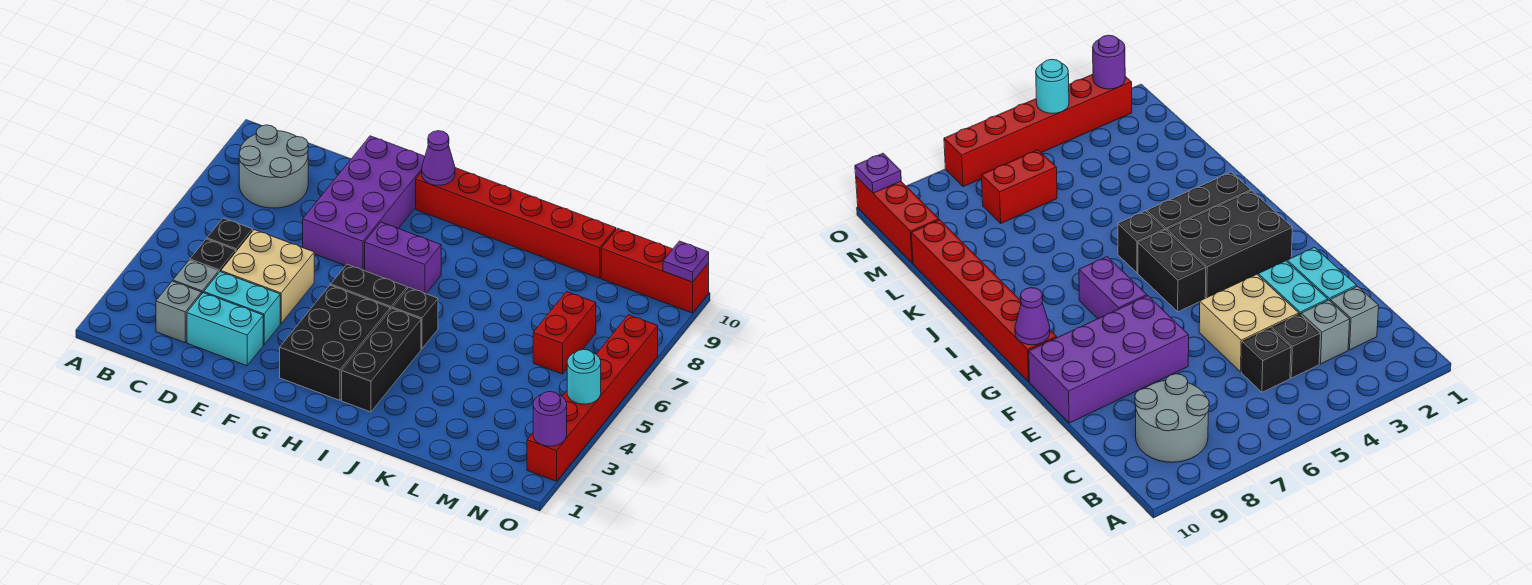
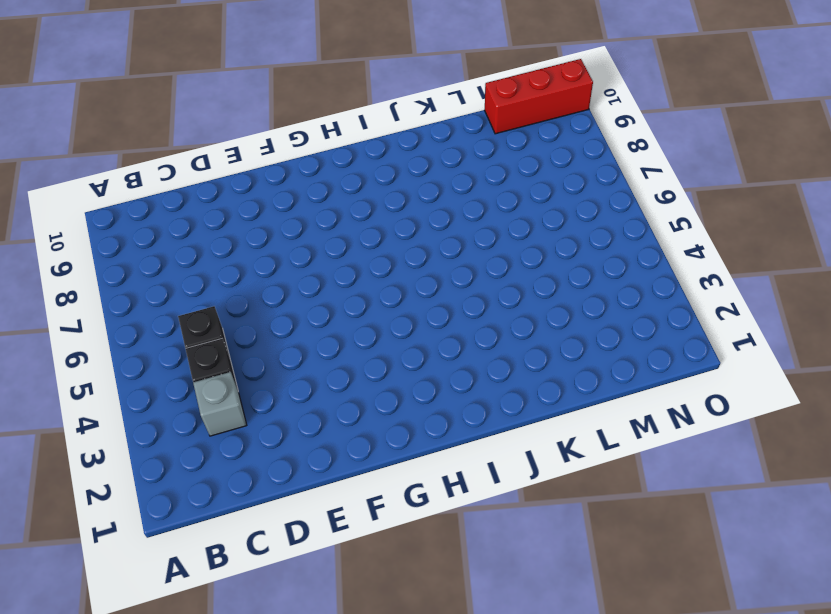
none -> grey 2x2 round brick [239,125,308,208]
none -> grey 1x1 brick [156,281,202,342]
none -> cyan 1x2 brick [187,293,263,366]

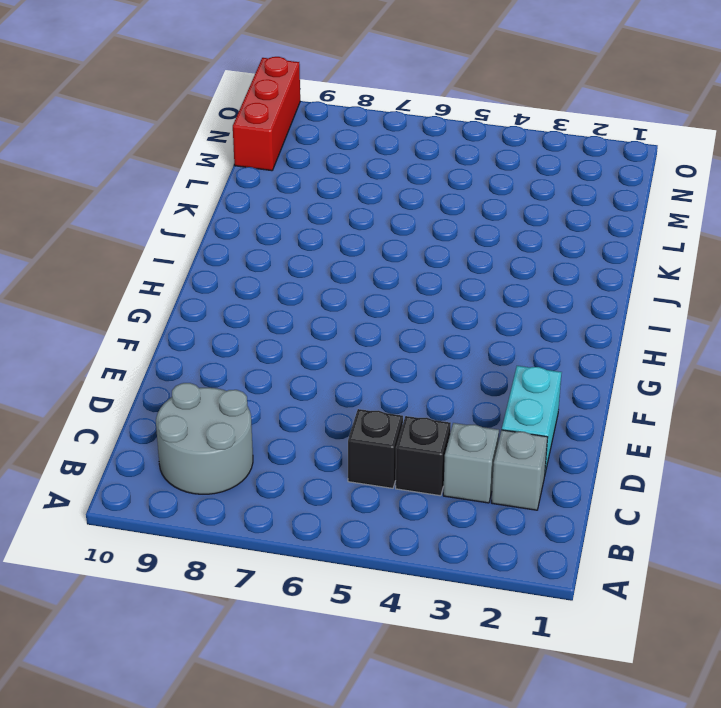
none -> cyan 1x2 brick [204,272,280,345]
none -> tan 2x2 brick [221,230,314,324]
none -> purple 2x4 brick [303,136,425,271]

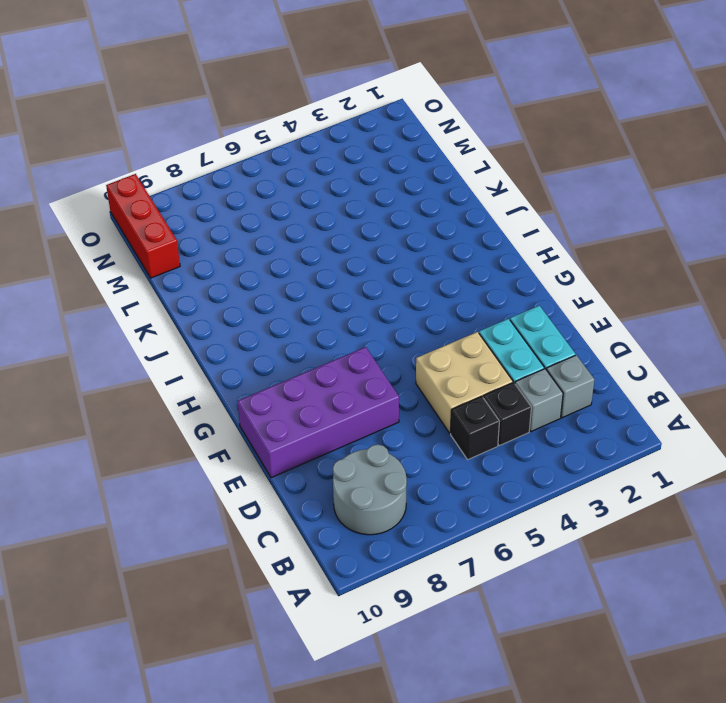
none -> black 2x3 brick [280,285,390,400]
none -> black 1x2 brick [331,264,407,310]
none -> purple 1x2 brick [365,222,441,294]

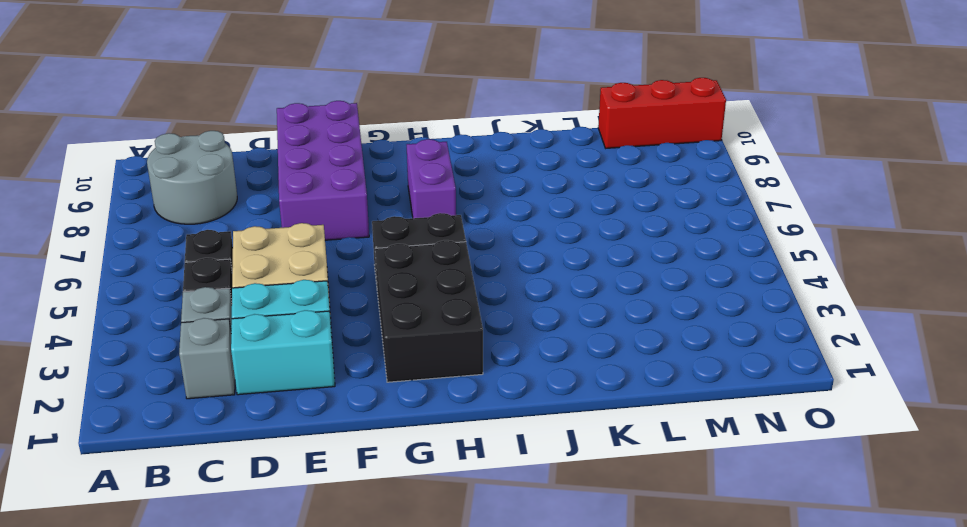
purple 1x2 brick [407,139,456,218] -> purple 1x2 brick turned to [365,222,441,294]
none -> red 1x6 brick [416,168,616,278]
none -> black 1x3 brick [342,308,421,412]
none -> black 1x1 brick [393,288,438,349]

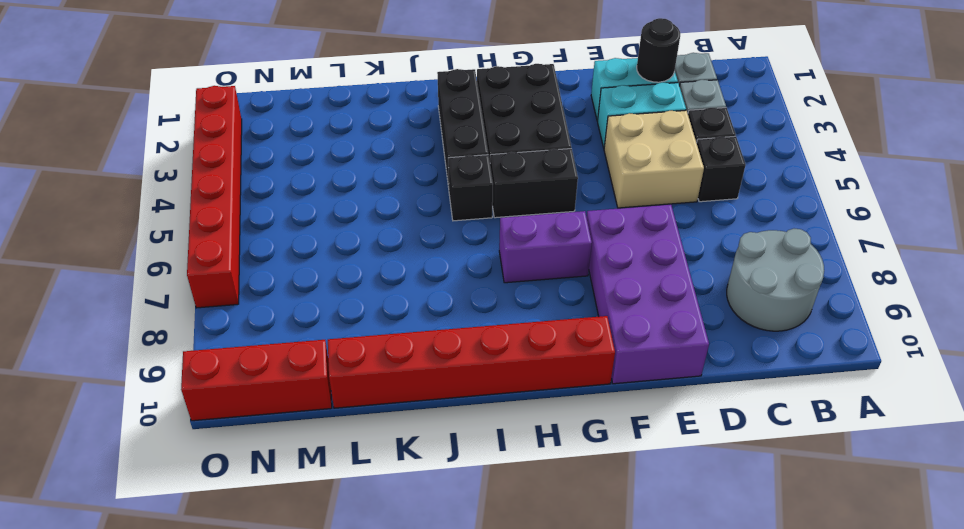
black 1x1 round brick [637,18,680,82] -> none
none -> red 1x2 brick [533,292,596,374]
none -> purple 1x1 cone [422,131,455,185]
none -> purple 1x1 round brick [533,392,567,446]

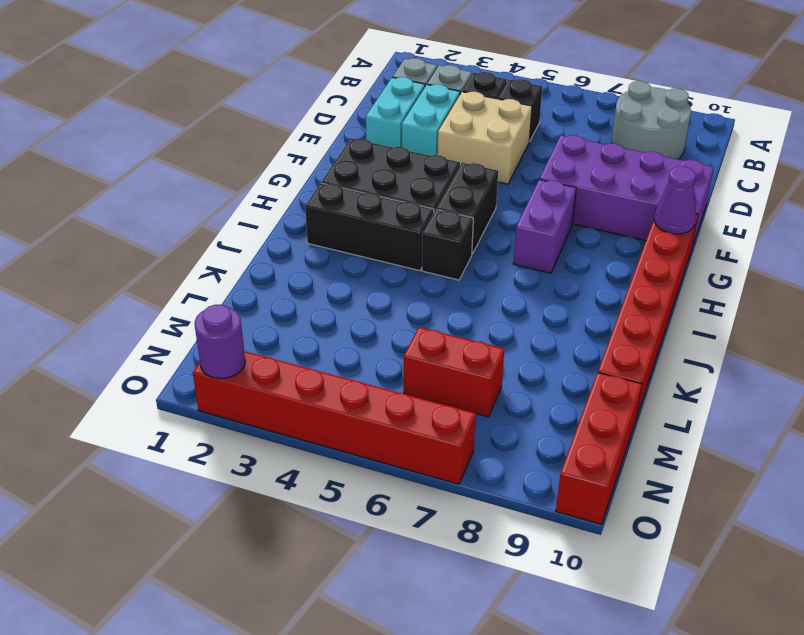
none -> cyan 1x1 round brick [567,349,601,404]
none -> purple 1x1 plate [663,241,709,282]

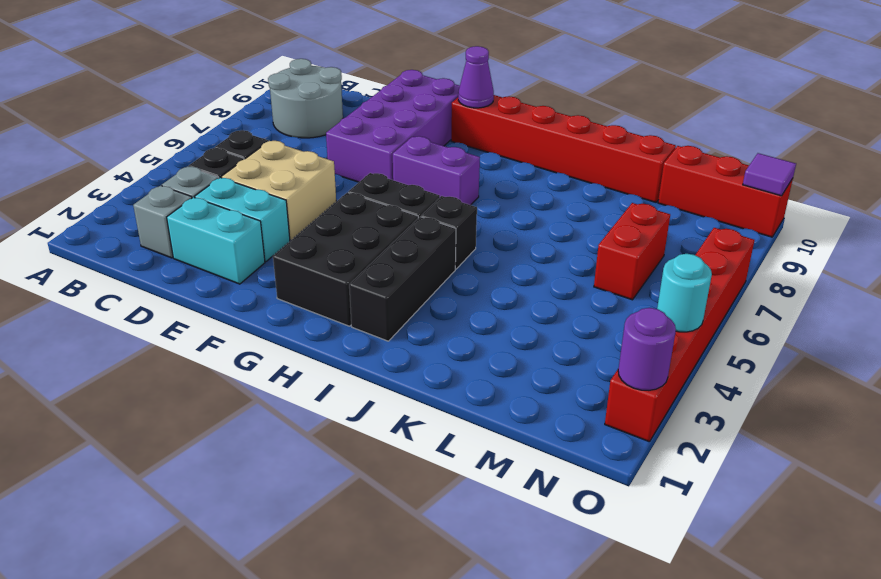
purple 1x1 tile [743,153,796,196] -> purple 1x1 plate [663,241,709,282]

